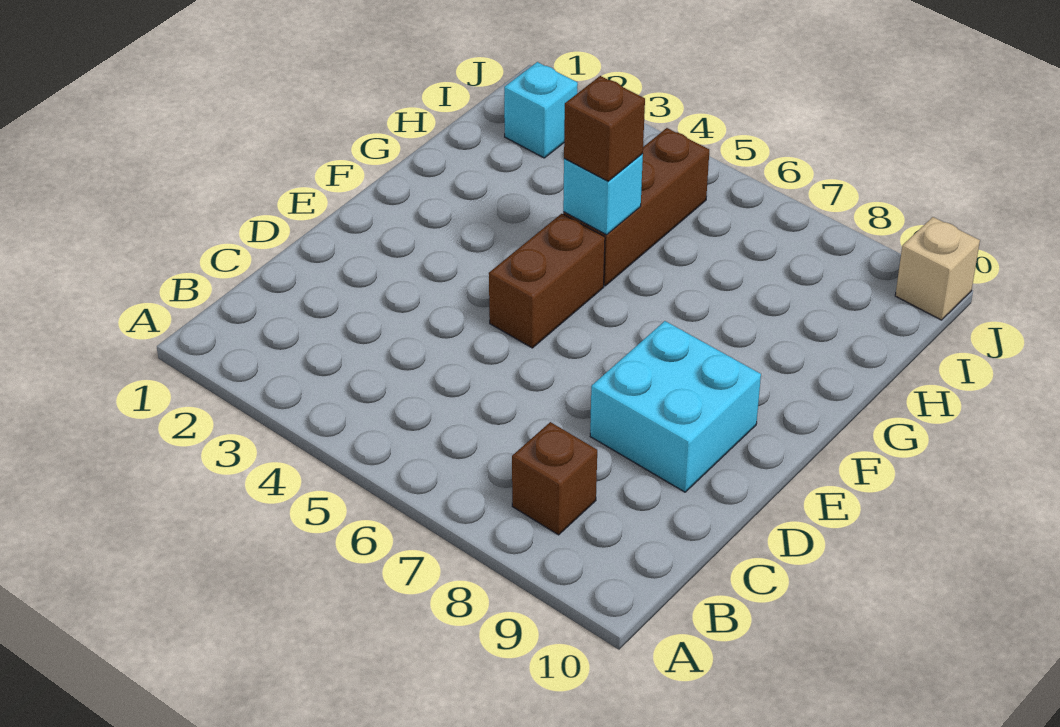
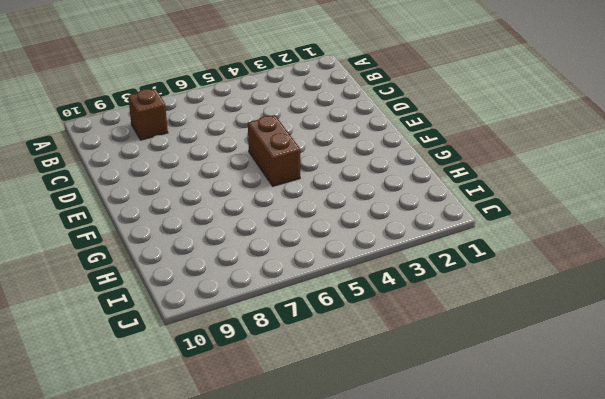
none -> cyan 2x2 brick [590,321,761,492]
none -> brown 1x3 brick [563,128,709,286]

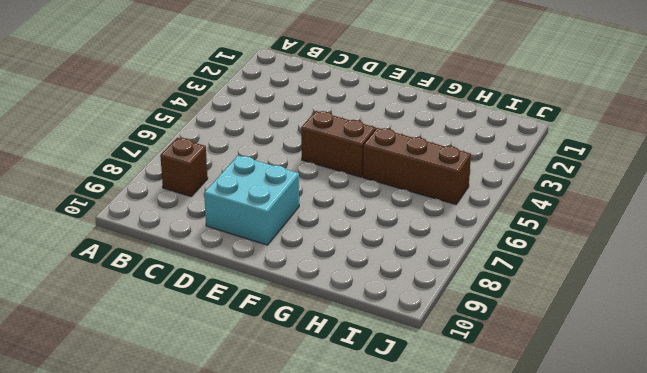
none -> cyan 1x1 brick [504,62,578,158]
none -> tan 1x1 brick [895,217,980,320]

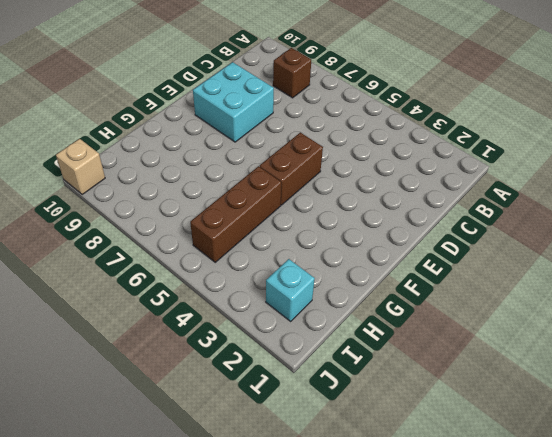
none -> cyan 1x1 brick [563,154,643,235]
none -> brown 1x1 brick [564,76,645,181]

